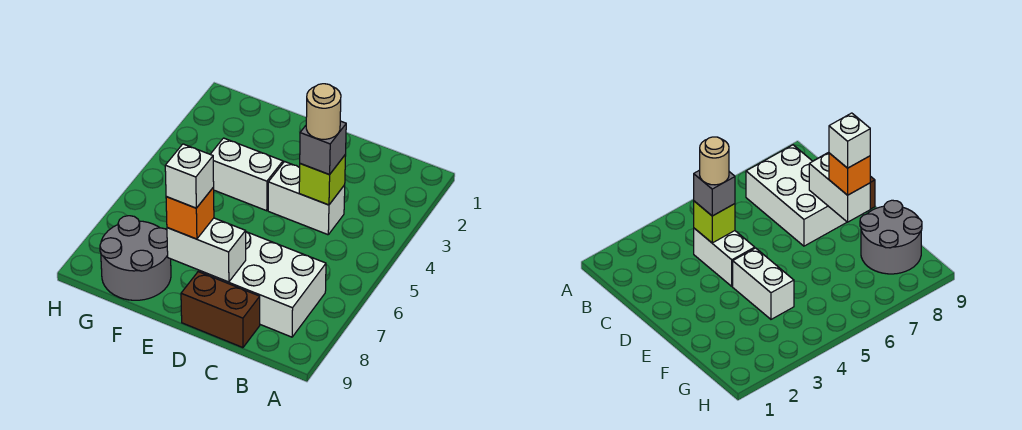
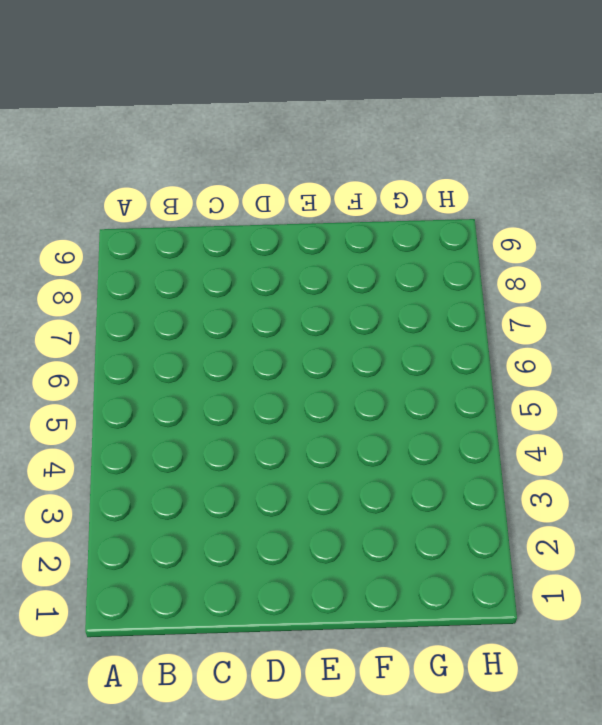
none -> white 2x3 brick [199,232,326,337]
none -> white 1x2 brick [268,162,345,235]

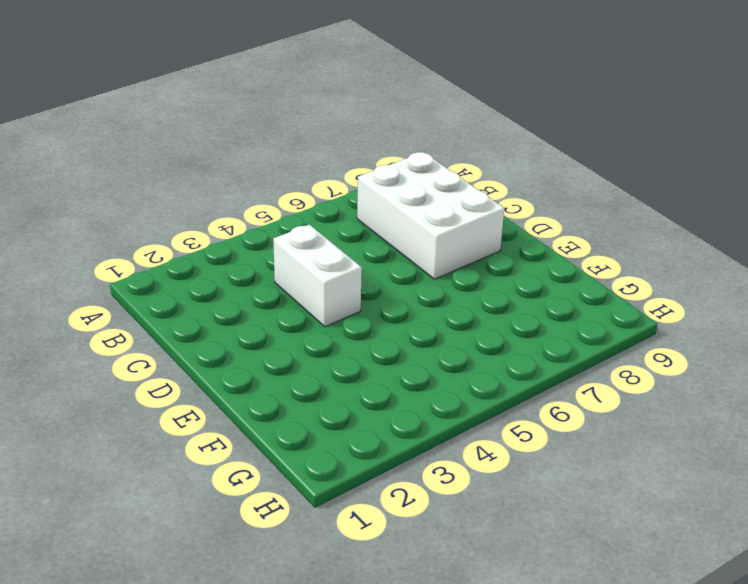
none -> brown 1x2 brick [181,272,260,348]
none -> white 1x2 brick [210,138,283,211]

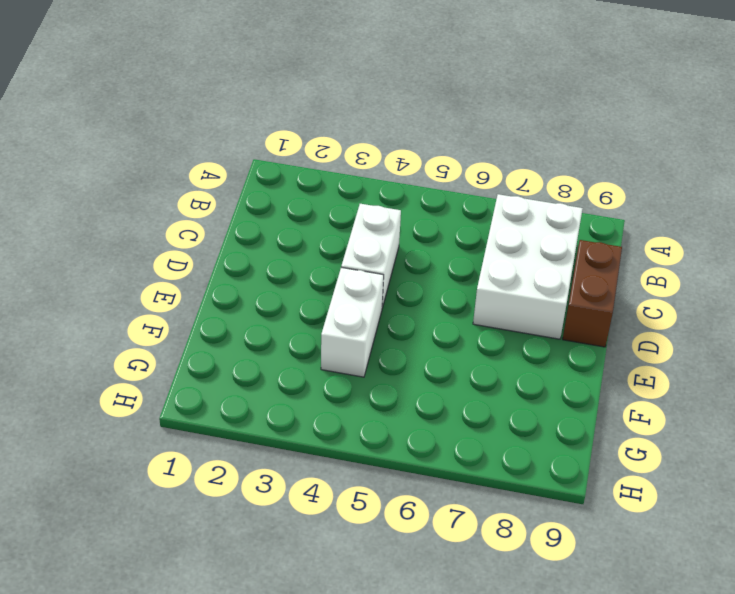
none -> grey 2x2 round brick [100,216,171,300]
none -> lime 1x1 brick [299,155,346,205]

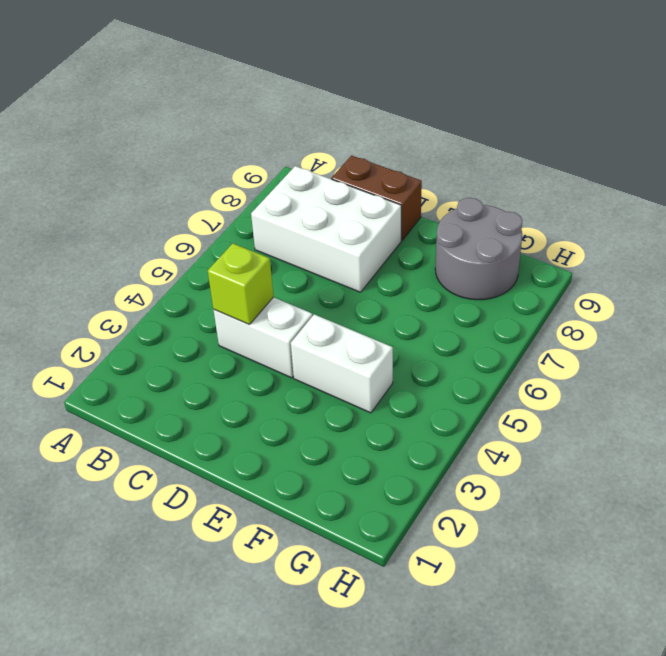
none -> white 1x2 brick [167,218,246,282]
none -> grey 1x1 brick [300,121,346,175]

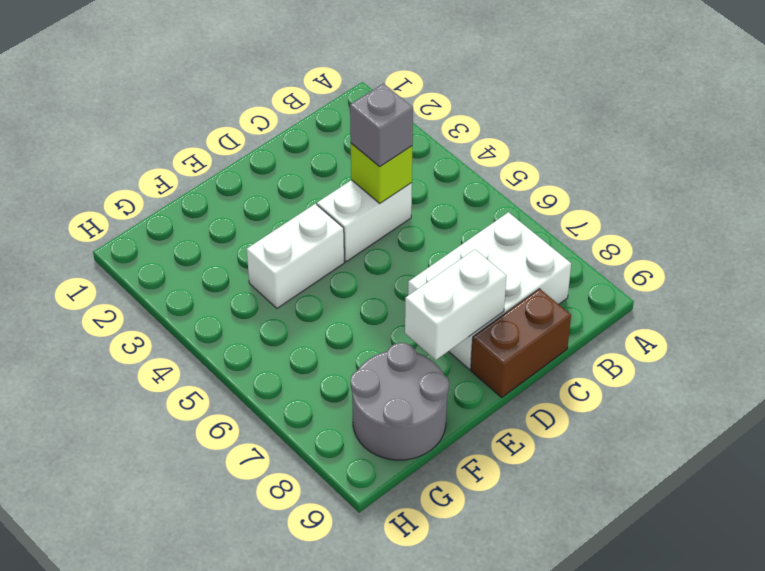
none -> orange 1x1 brick [166,187,214,239]
none -> tan 1x1 round brick [306,84,341,139]

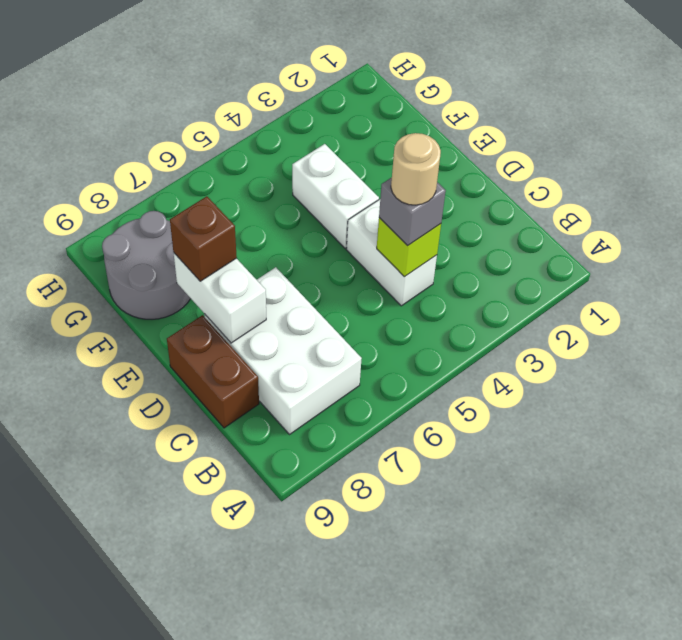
brown 1x1 brick [170,196,237,281] -> orange 1x1 brick [166,187,214,239]
none -> white 1x1 brick [165,144,214,208]

